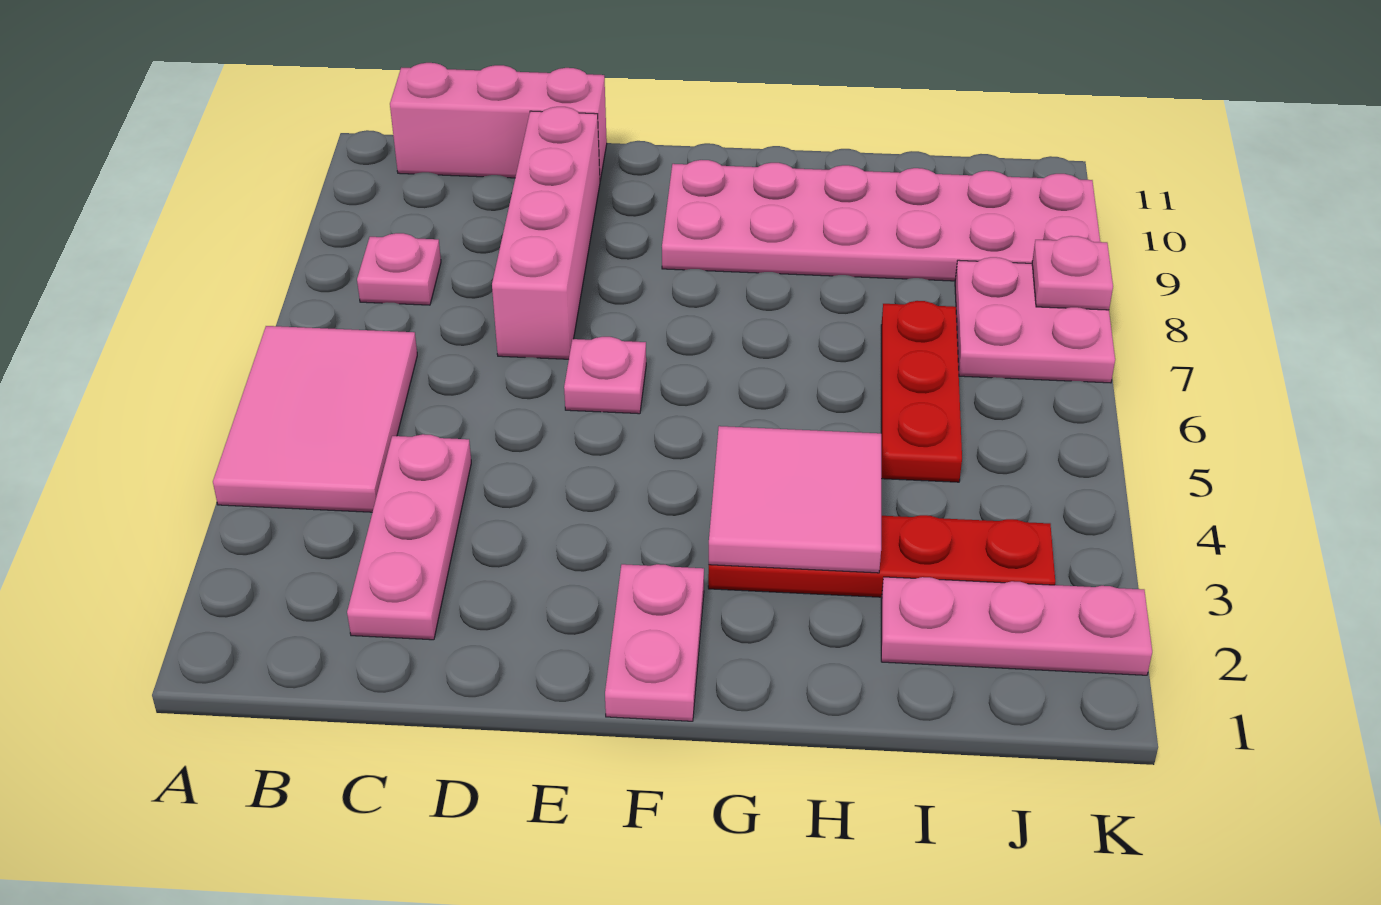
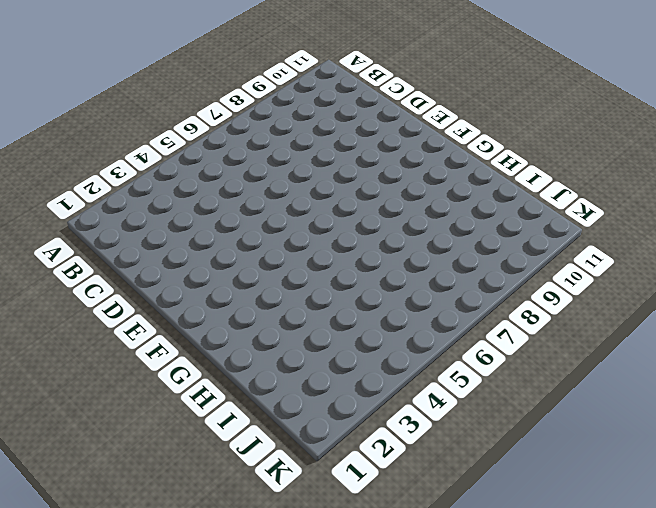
none -> pink 2x3 tile [213,326,417,512]
none -> pink 1x1 plate [357,233,441,305]
none -> pink 1x3 brick [390,63,607,180]

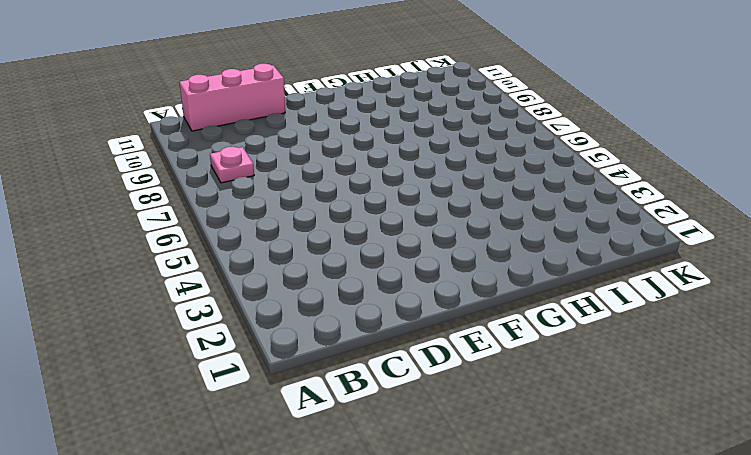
none -> pink 2x3 tile [213,326,417,512]
none -> pink 1x3 plate [347,434,471,640]
none -> pink 1x4 brick [492,107,600,359]

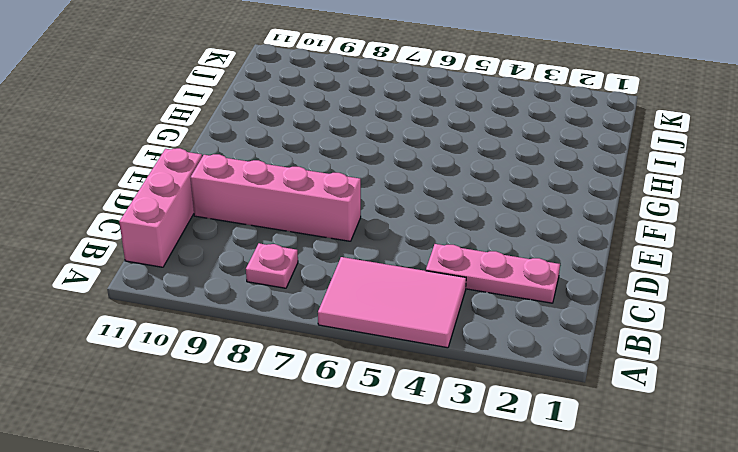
none -> pink 1x1 plate [564,337,646,414]
none -> pink 1x2 plate [605,564,704,721]
none -> pink 2x6 plate [662,160,1100,281]

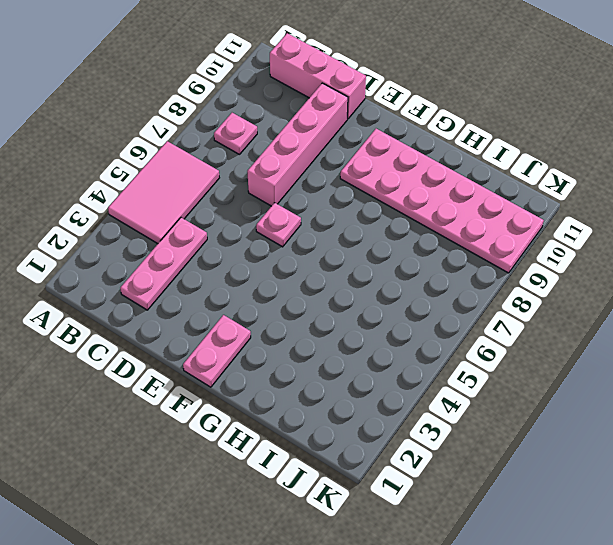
none -> red 1x4 plate [708,515,1055,597]
none -> pink 1x3 plate [881,577,1152,675]
none -> red 1x3 plate [881,301,962,482]

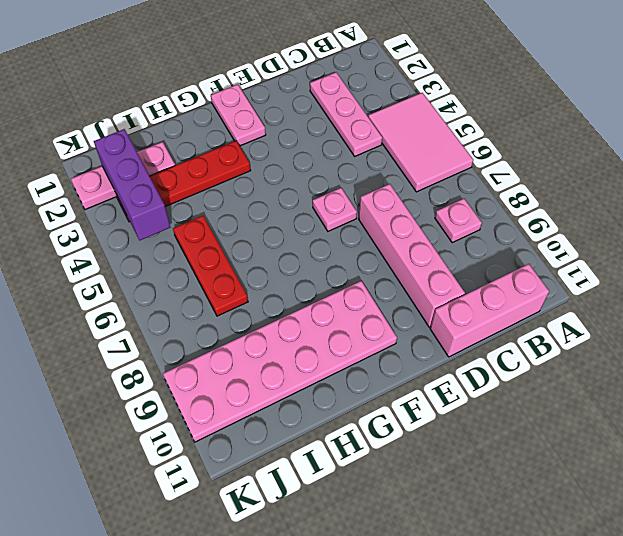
purple 1x3 brick [94,129,170,240] -> none
none -> pink 2x2 plate [955,257,1115,383]
none -> pink 2x2 tile [709,426,881,573]
none -> pink 1x1 plate [1032,236,1113,310]

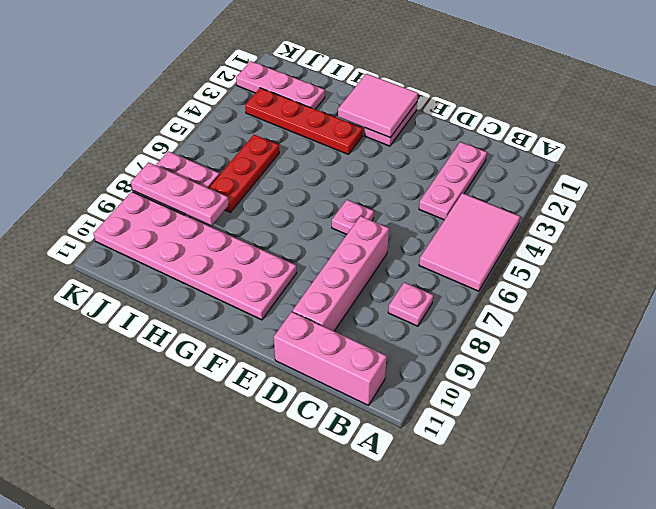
pink 2x2 tile [338,74,418,138] -> pink 2x2 tile moved to [709,426,881,573]
pink 1x3 plate [131,162,229,225] -> pink 1x1 plate [1032,236,1113,310]

